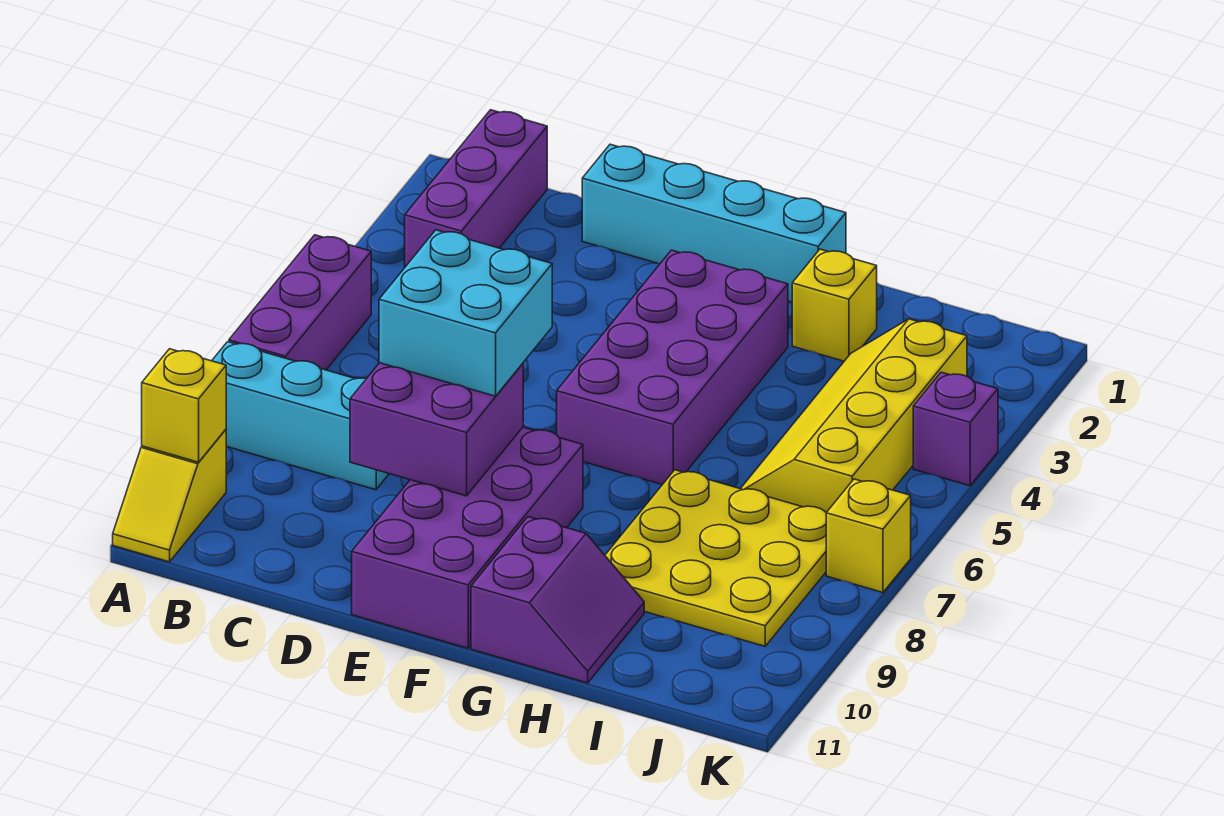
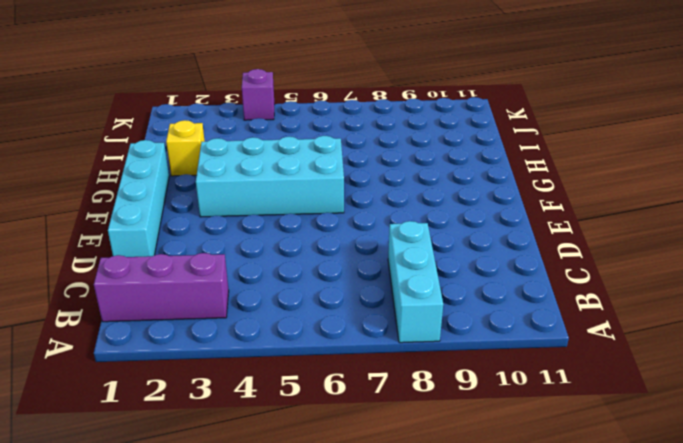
cyan 2x4 brick [196,136,344,217] -> purple 2x4 brick [557,250,788,485]
none -> purple 1x3 brick [229,235,371,370]
none -> yellow 1x2 slope [113,429,226,562]
none -> purple 2x4 brick [352,427,583,648]

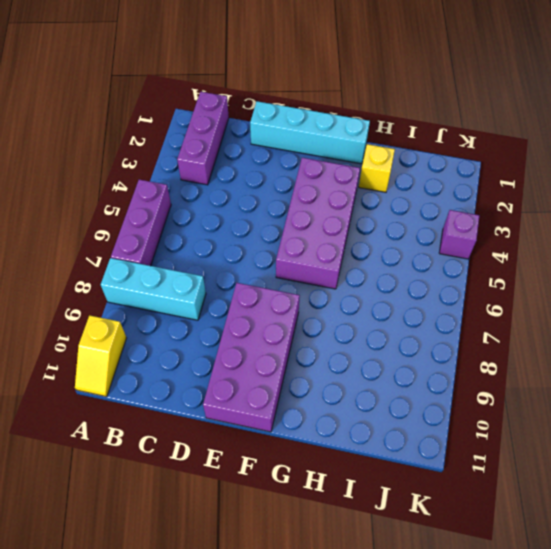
none -> purple 2x2 slope [471,517,644,683]
none -> yellow 3x3 plate [605,470,826,646]
none -> yellow 2x4 slope [740,319,967,512]

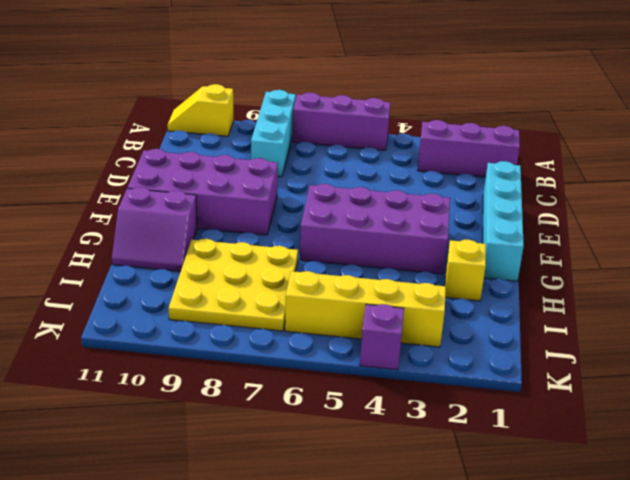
none -> yellow 1x1 brick [826,479,911,592]
none -> yellow 1x1 brick [142,349,226,462]
none -> purple 2x2 brick [350,363,523,496]

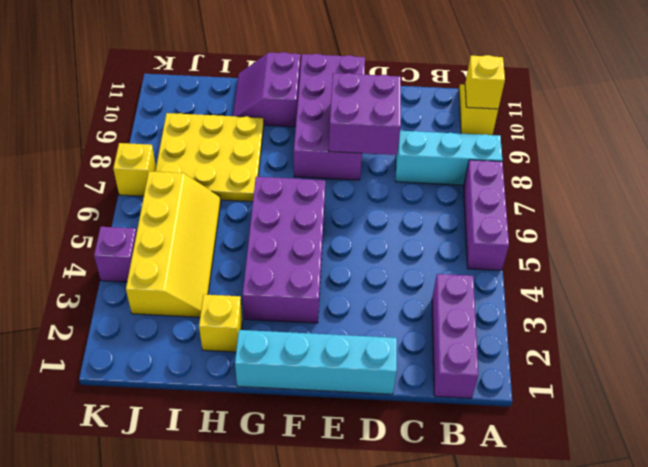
none -> cyan 2x2 brick [379,230,552,396]

